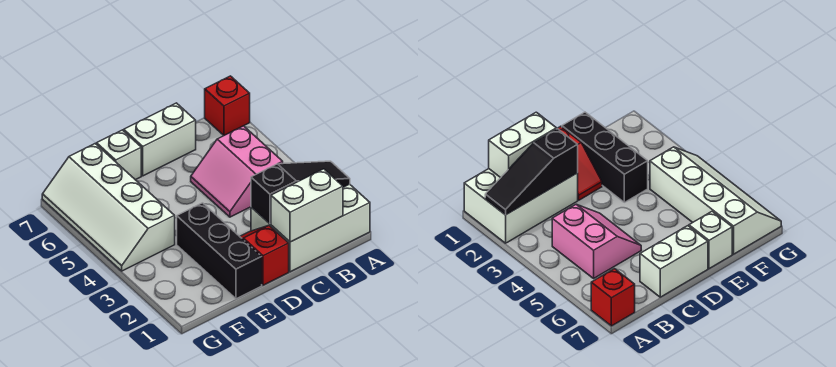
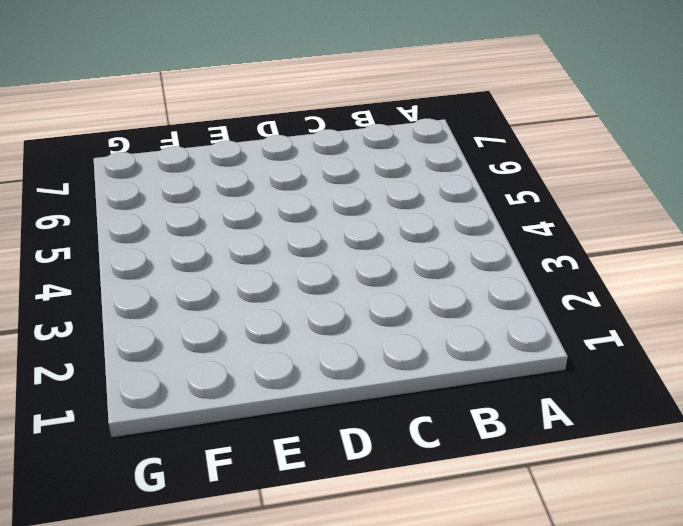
none -> white 2x3 brick [251,184,370,272]
none -> red 1x1 brick [205,76,250,135]

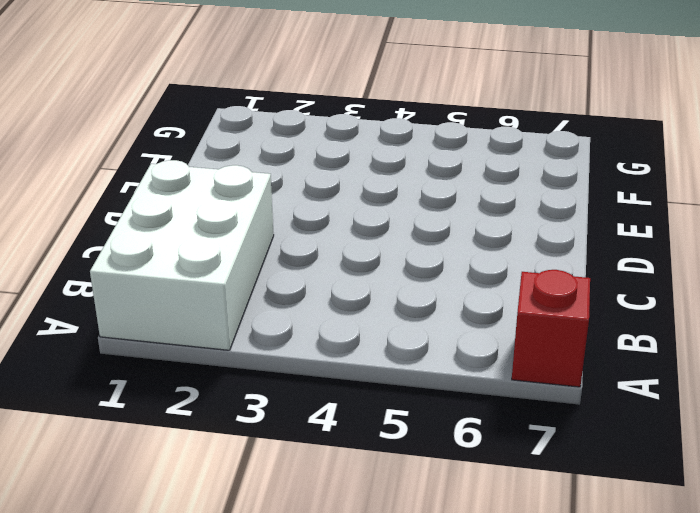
none -> pink 2x2 slope [191,126,283,217]
none -> white 1x2 brick [124,103,196,176]

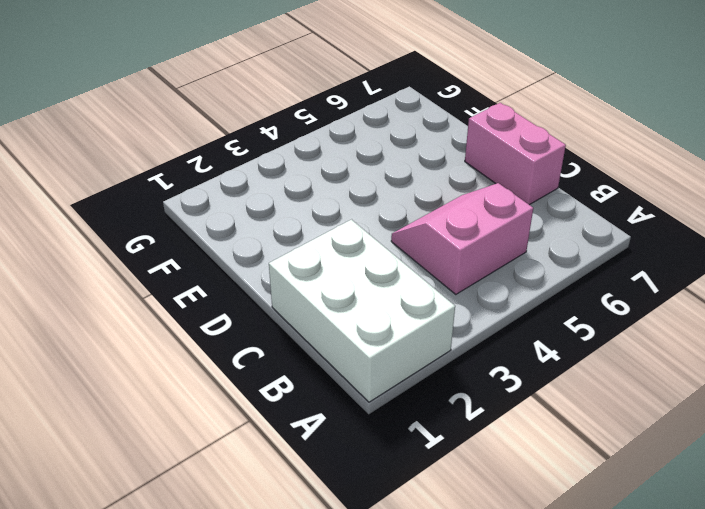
pink 1x2 brick [465,103,566,205] -> white 1x2 brick [124,103,196,176]
none -> red 1x1 brick [205,76,250,135]
none -> red 1x2 slope [240,225,289,285]

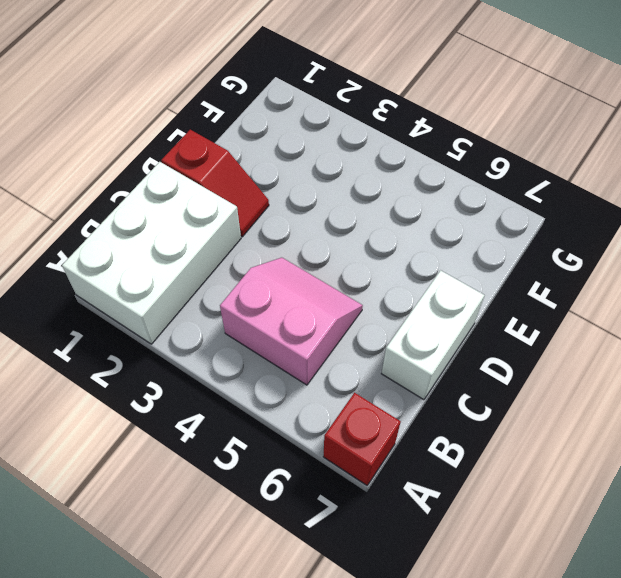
none -> black 1x3 brick [177,203,262,299]
none -> white 1x1 brick [97,130,141,180]

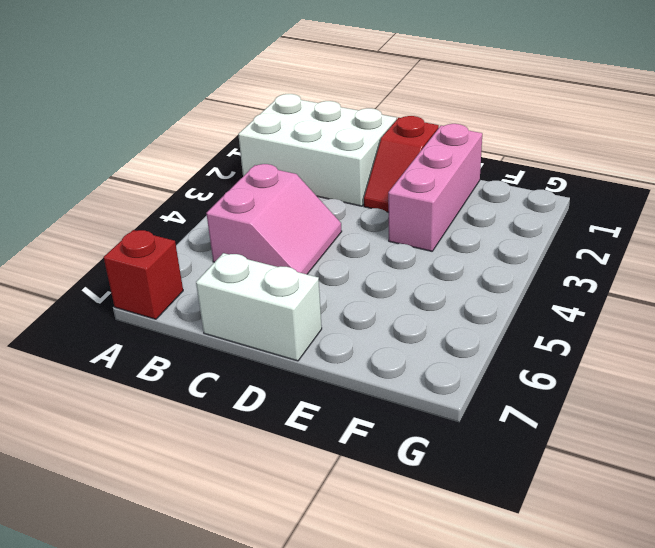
pink 1x3 brick [388,124,482,251] -> black 1x3 brick [177,203,262,299]
none -> white 1x1 brick [97,130,141,180]
none -> white 2x4 slope [42,144,175,271]

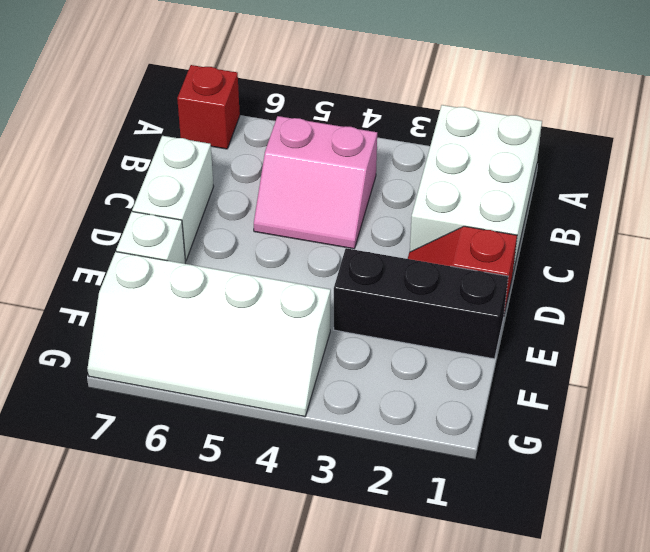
none -> black 1x3 slope [251,161,350,224]
none -> white 1x2 brick [271,169,343,242]

